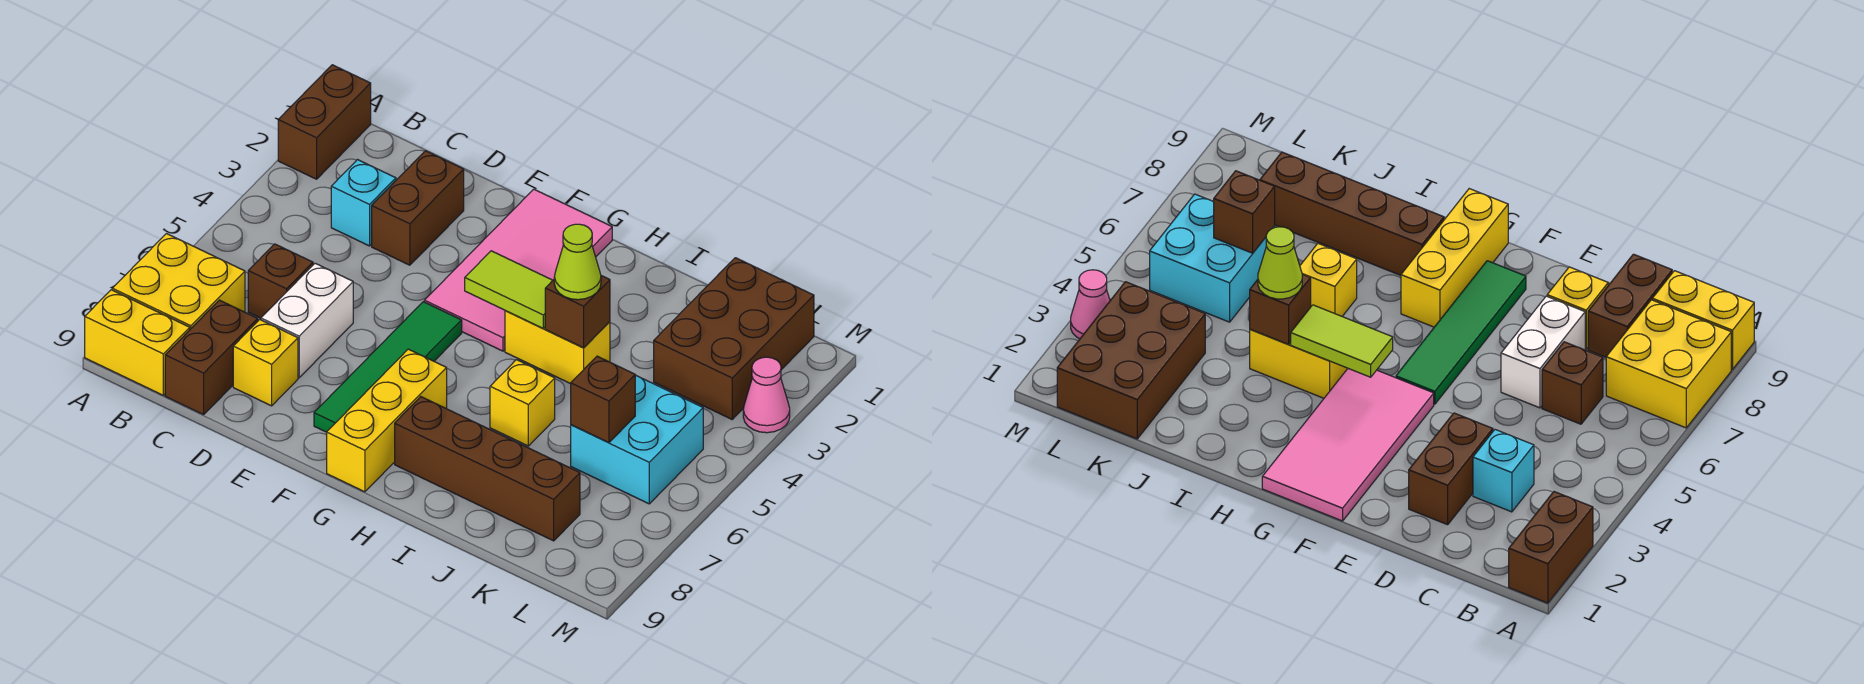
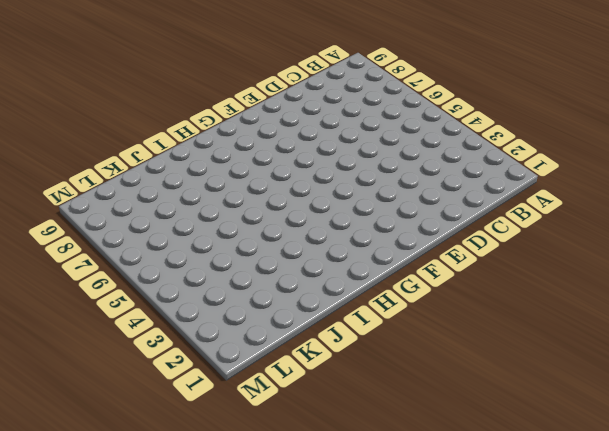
none -> brown 1x2 brick [278,65,371,179]
none -> yellow 2x2 brick [112,234,245,329]
none -> yellow 1x2 brick [85,290,190,395]

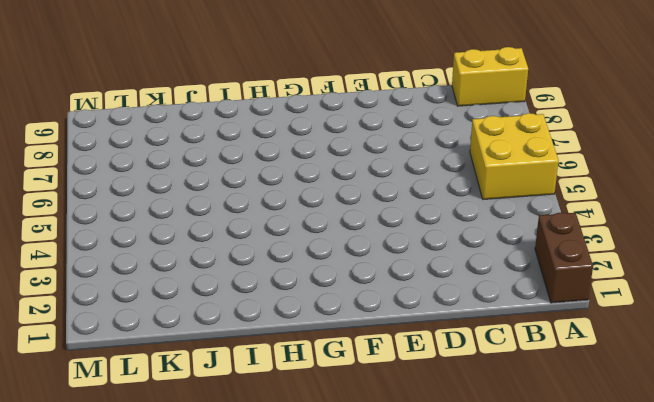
yellow 2x2 brick [470,113,559,199] -> yellow 2x2 brick moved to [112,234,245,329]
none -> cyan 1x1 brick [331,160,396,246]
none -> brown 1x1 brick [248,244,313,318]
none -> brown 1x2 brick [165,300,258,415]

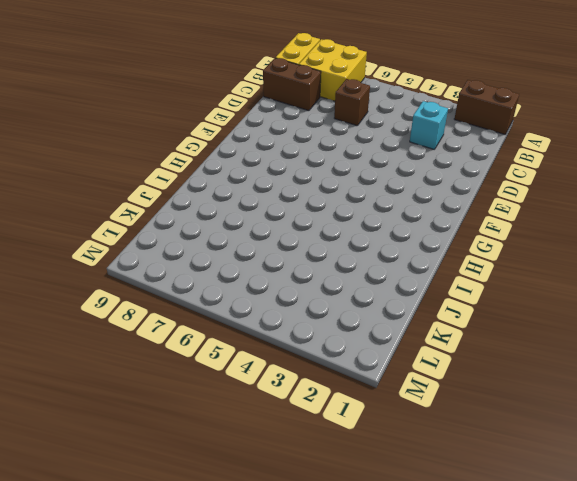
none -> brown 1x2 brick [372,151,464,265]
none -> white 1x2 brick [261,263,353,378]
none -> yellow 1x1 brick [233,319,298,406]

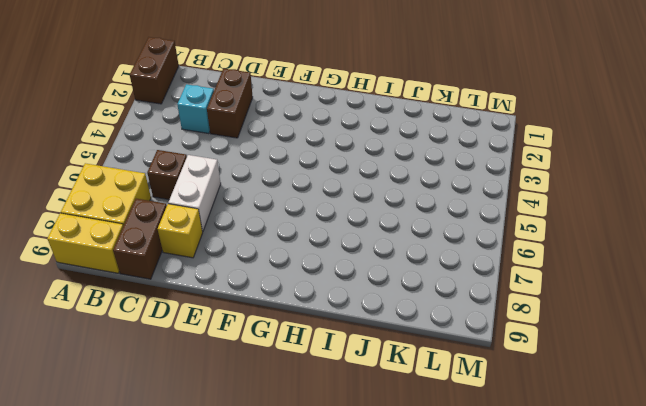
none -> pink 2x4 tile [424,189,612,351]
none -> green 1x4 tile [314,302,462,432]
none -> yellow 1x3 brick [327,349,447,492]

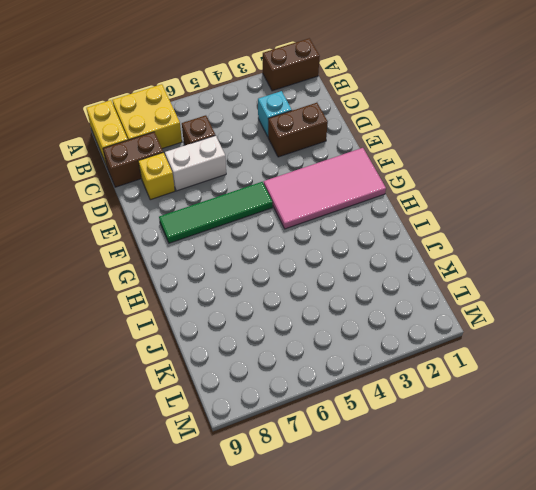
none -> yellow 1x3 brick [327,349,447,492]
none -> yellow 1x2 brick [505,311,610,384]
none -> brown 1x4 brick [395,397,580,541]

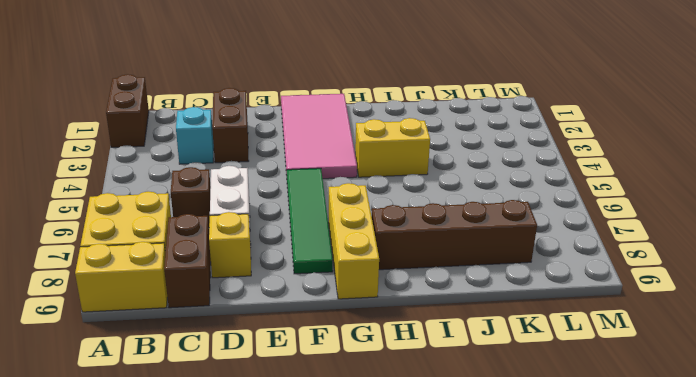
none -> yellow 1x1 brick [490,360,555,446]
none -> brown 2x3 brick [654,258,814,419]
none -> cyan 2x2 brick [571,375,703,504]

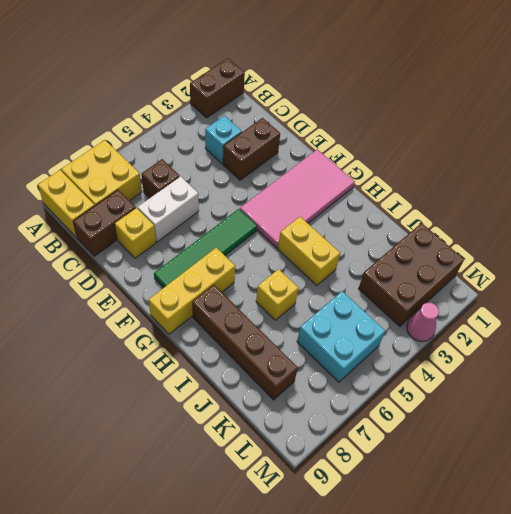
none -> lime 1x2 tile [465,251,553,328]
none -> brown 1x1 brick [545,276,610,348]
none -> brown 1x1 brick [571,356,635,443]

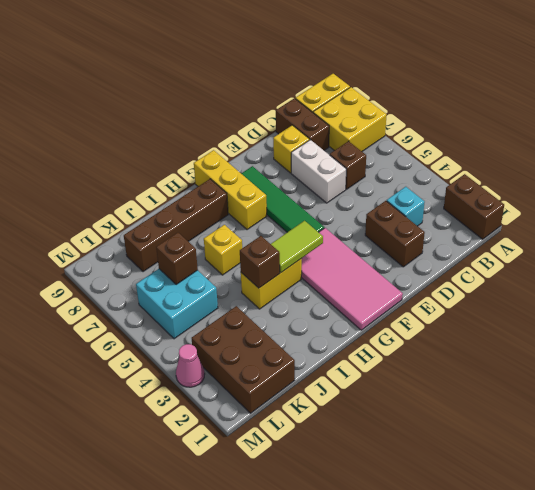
none -> lime 1x1 cone [554,224,601,300]

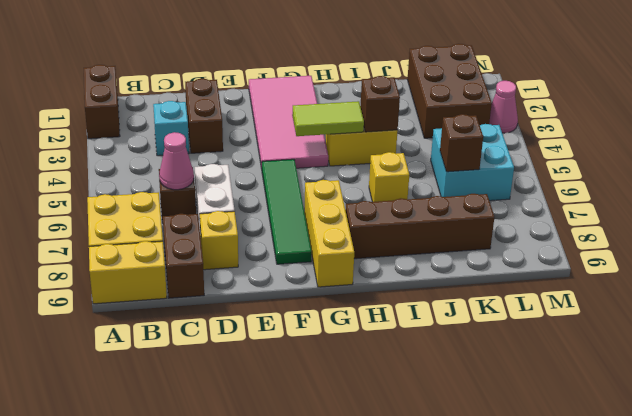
pink 1x1 cone [159,132,194,190] -> none
none -> lime 1x1 cone [554,224,601,300]

